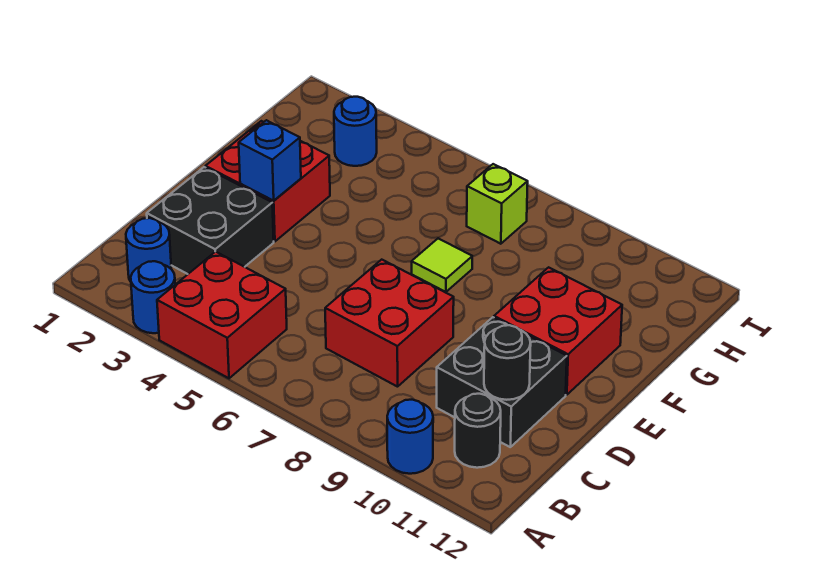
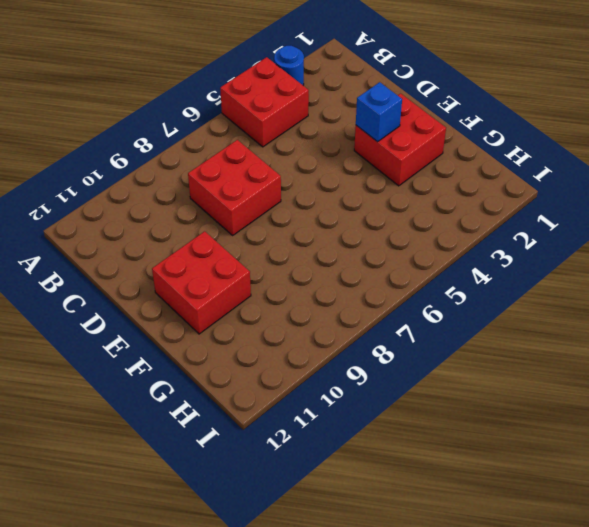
none -> blue 1x1 round brick [387,400,433,474]
none -> blue 1x1 round brick [126,218,171,282]
none -> black 1x1 round brick [455,394,501,468]

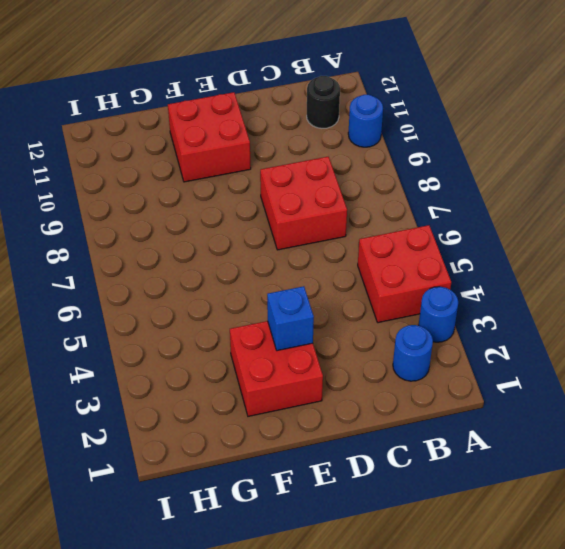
none -> black 2x2 brick [147,167,274,274]
none -> black 2x2 brick [437,317,567,447]
none -> lime 1x1 tile [412,238,472,292]

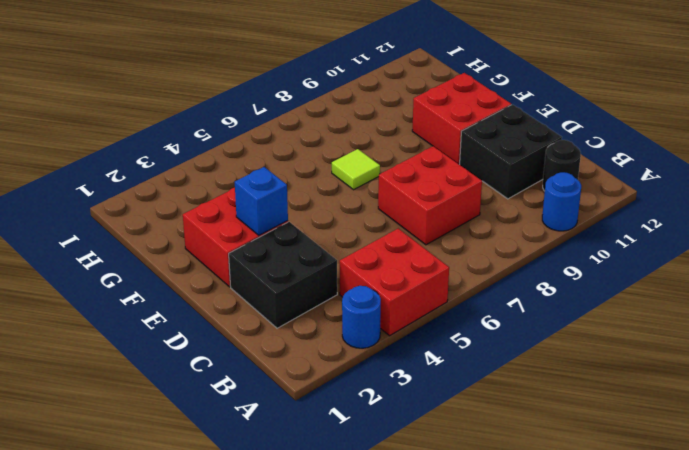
none -> blue 1x1 round brick [126,218,171,282]
none -> blue 1x1 round brick [334,97,377,166]
none -> lime 1x1 brick [467,164,528,244]

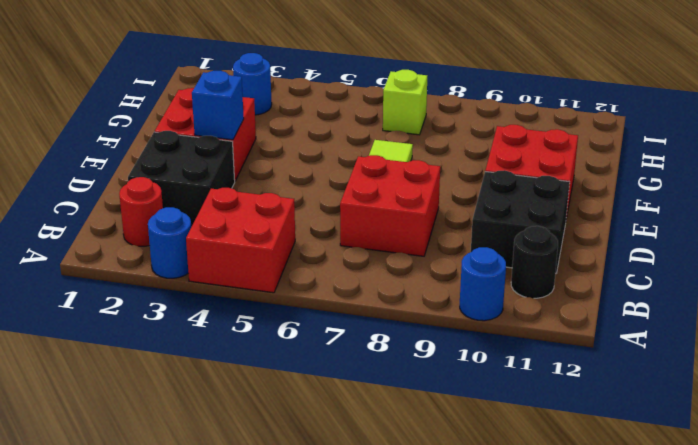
red 1x1 round brick [119,177,163,246] -> blue 1x1 round brick [126,218,171,282]
none -> black 1x1 round brick [484,325,531,400]

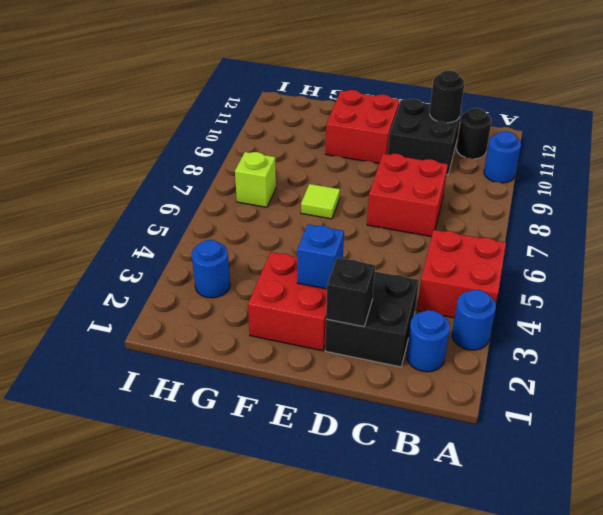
black 1x1 brick [326,258,375,327] -> none

